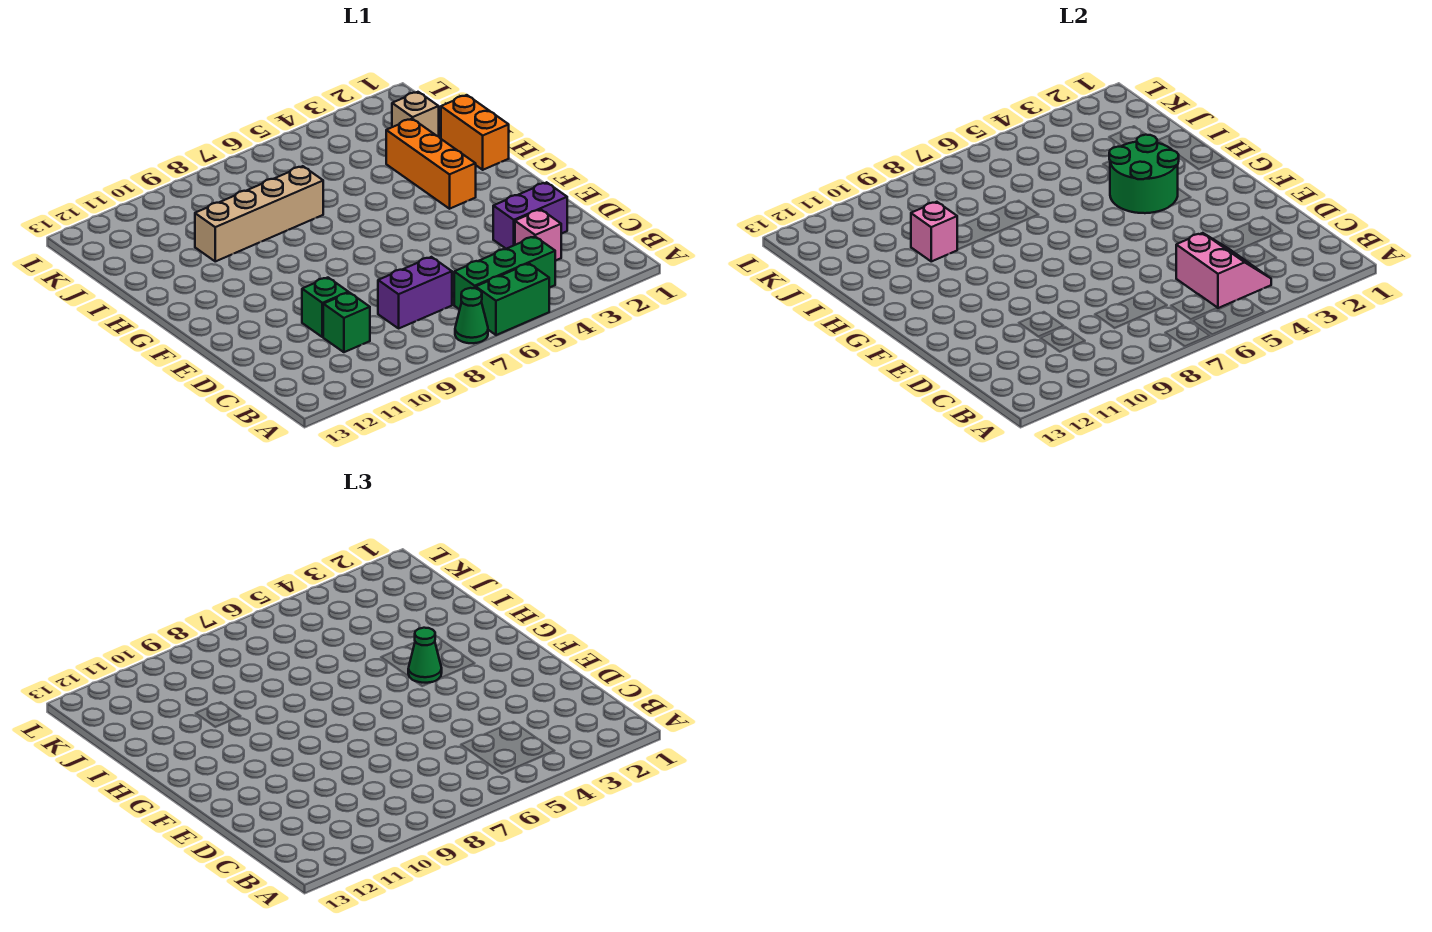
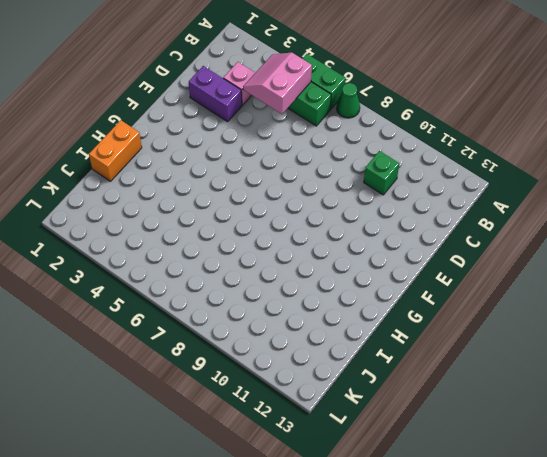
none -> purple 1x2 brick [378,257,452,328]
none -> green 1x1 brick [302,278,348,337]
none -> orange 1x3 brick [386,119,476,209]

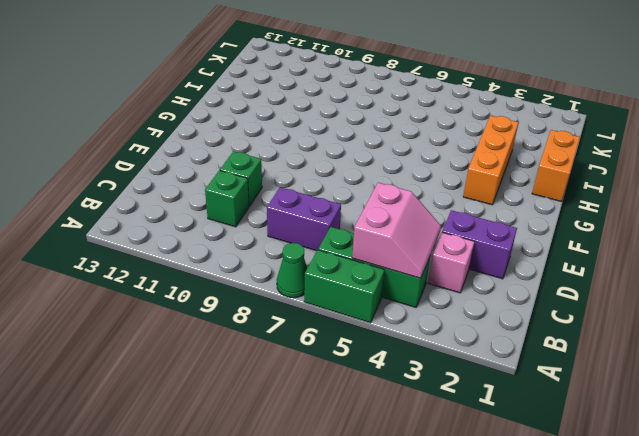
none -> tan 1x4 brick [195,166,323,261]
none -> tan 1x1 brick [392,92,439,136]
none -> green 2x2 round brick [1109,135,1179,213]

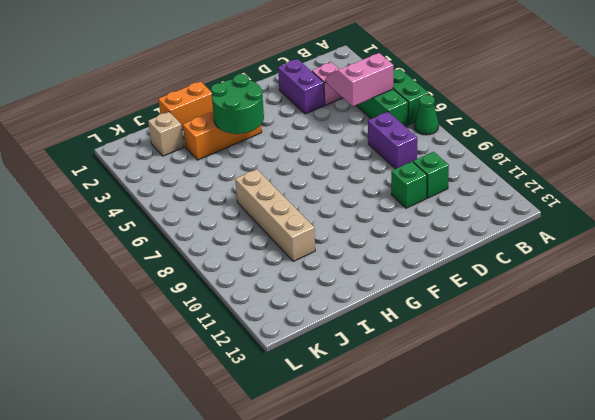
none -> pink 1x1 brick [911,202,957,261]
none -> green 1x1 cone [408,628,442,683]

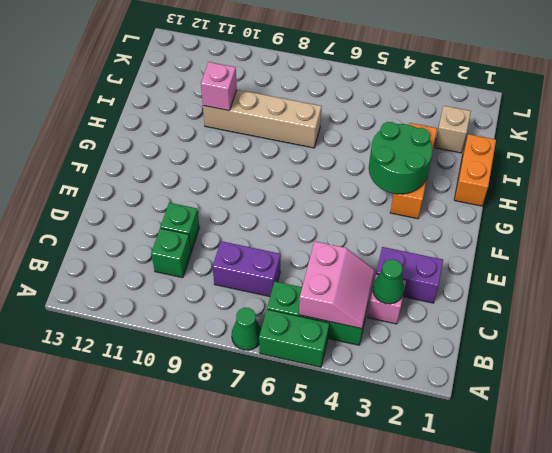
green 1x1 cone [373,259,404,304] -> green 1x1 cone moved to [408,628,442,683]

